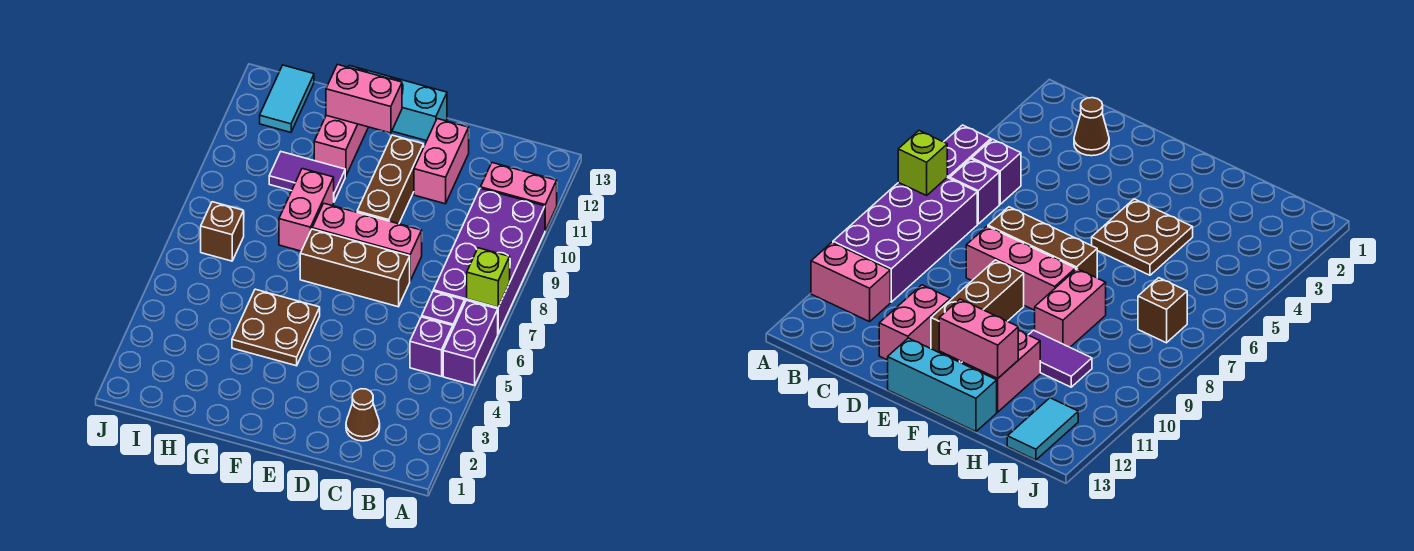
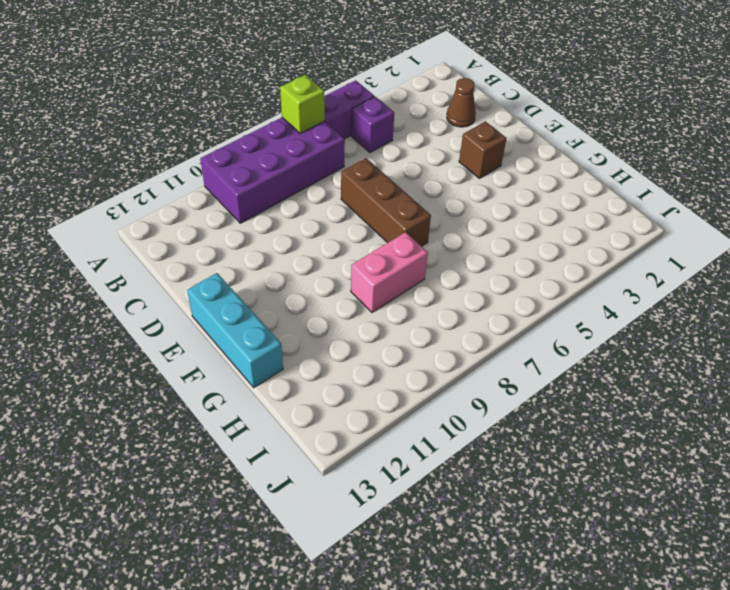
brown 1x1 brick [459,121,507,178] -> brown 1x1 brick moved to [201,202,244,261]
none -> pink 1x2 brick [481,163,557,231]
none -> purple 1x1 brick [422,291,465,328]
none -> pink 1x3 brick [312,203,422,281]

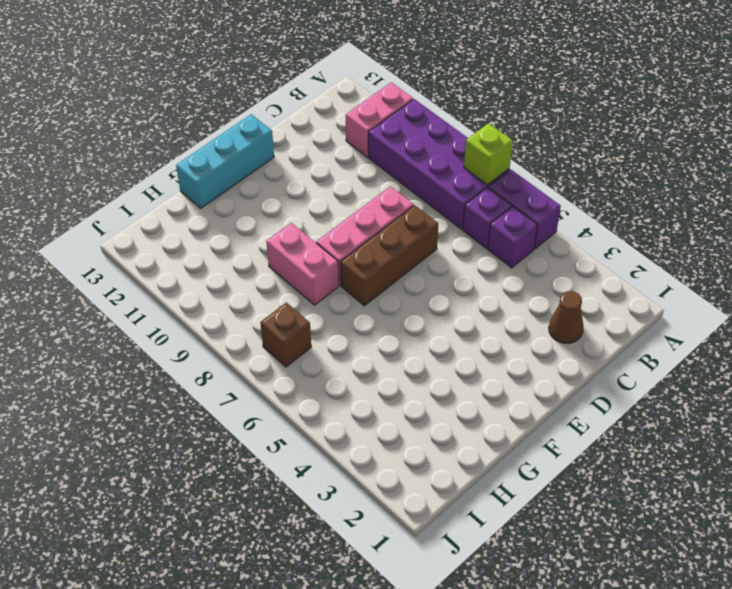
none -> pink 1x2 brick [414,119,469,204]
none -> brown 1x3 brick [357,135,424,224]
none -> brown 2x2 plate [232,289,320,366]

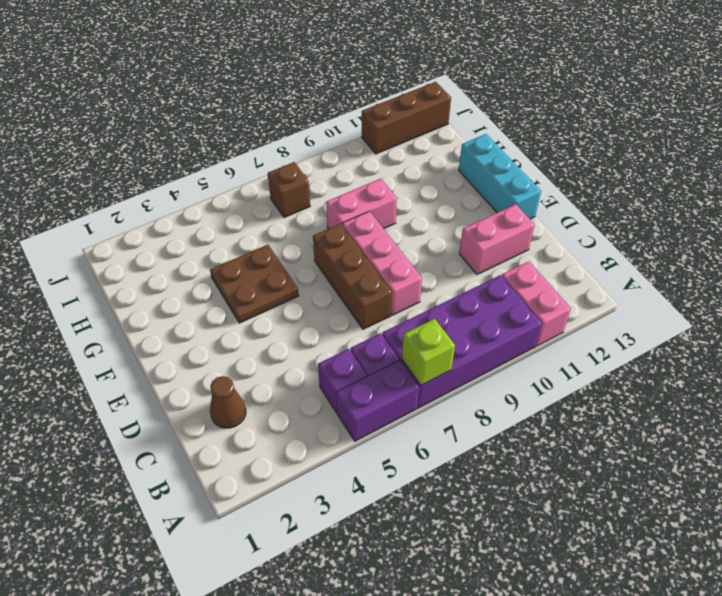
brown 1x3 brick [362,82,451,154] -> brown 1x3 brick moved to [357,135,424,224]
none -> purple 1x2 tile [269,152,345,202]
none -> pink 1x2 brick [314,116,368,176]
none -> cyan 1x2 tile [260,65,314,132]

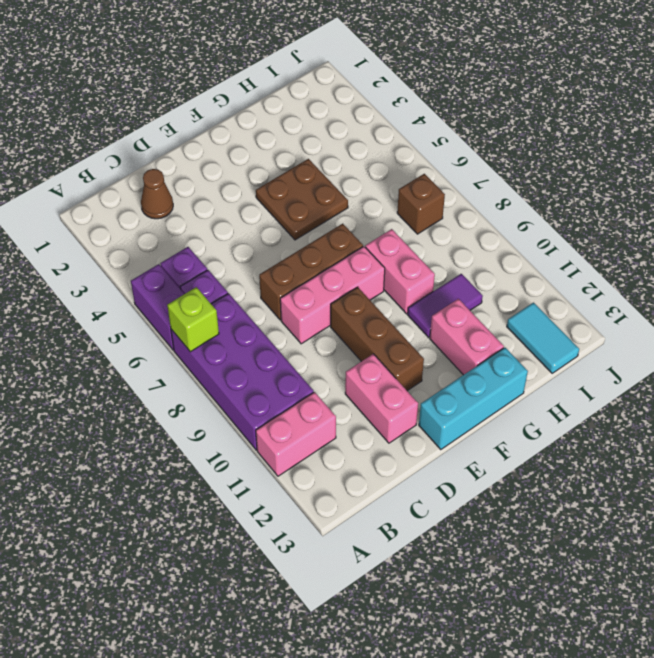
none -> pink 1x2 brick [326,64,402,133]

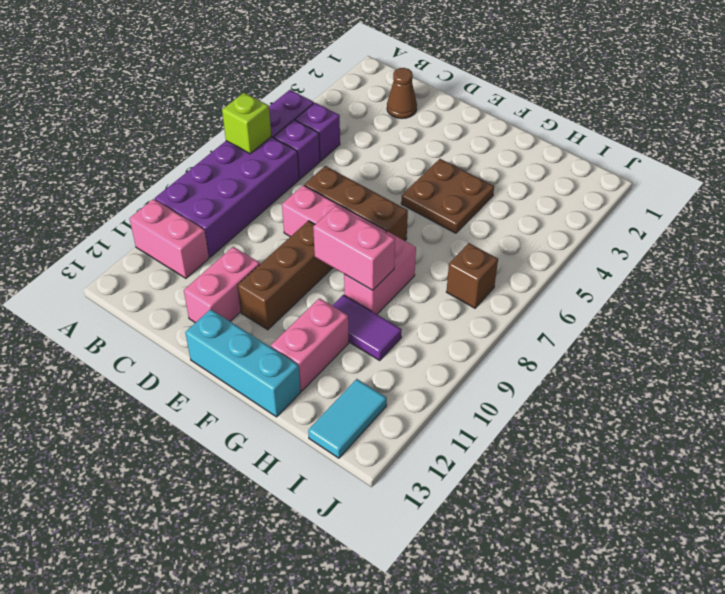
pink 1x2 brick [313,206,395,290] -> pink 1x2 brick moved to [326,64,402,133]

